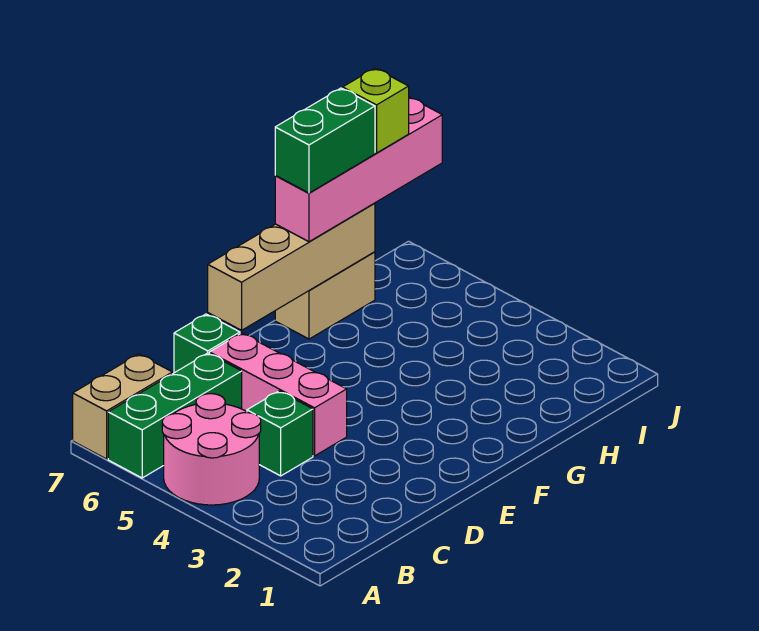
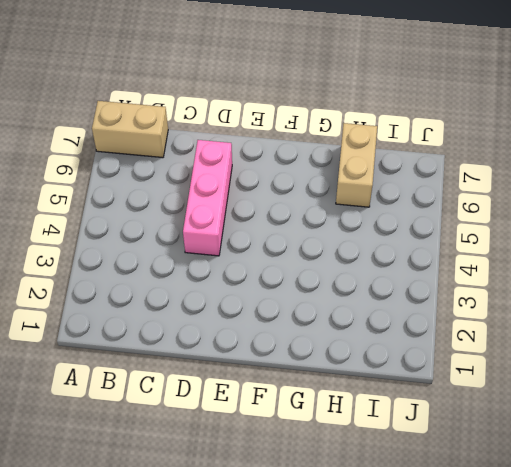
tan 1x2 brick [336,123,377,207] -> tan 1x2 brick turned to [275,252,375,339]
none -> pink 2x2 round brick [162,394,261,505]
none -> green 1x3 brick [108,353,242,478]

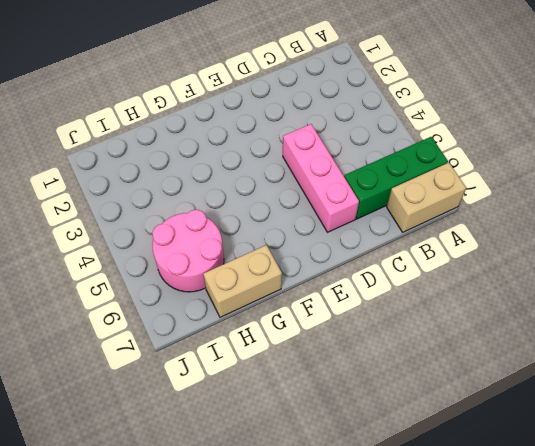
pink 2x2 round brick [152,210,224,292] -> pink 2x2 round brick moved to [162,394,261,505]
none -> green 1x1 brick [247,391,313,476]
none -> green 1x1 brick [174,314,240,373]

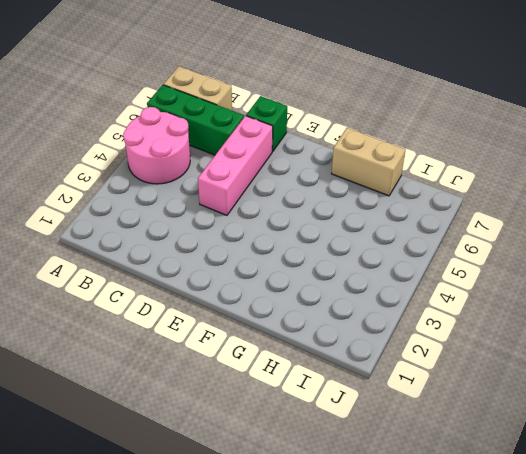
none -> green 1x1 brick [247,391,313,476]
none -> tan 1x4 brick [208,203,375,330]

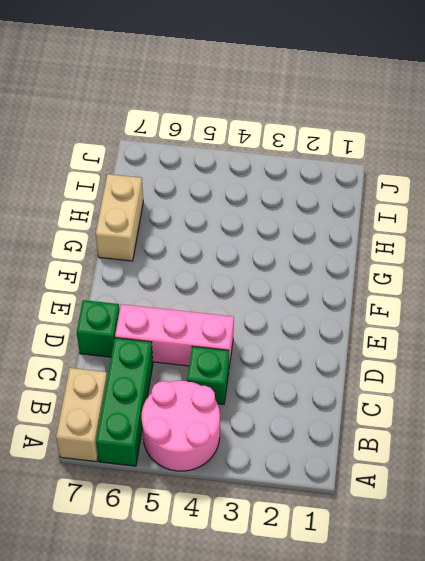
none -> tan 1x4 brick [208,203,375,330]
none -> pink 1x4 brick [275,97,442,242]

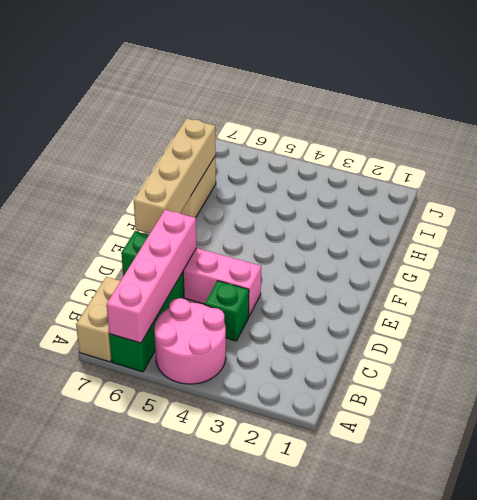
pink 1x4 brick [107,210,197,343] -> pink 1x4 brick moved to [275,97,442,242]
none -> green 1x2 brick [275,88,375,193]
none -> lime 1x1 brick [343,68,409,153]

